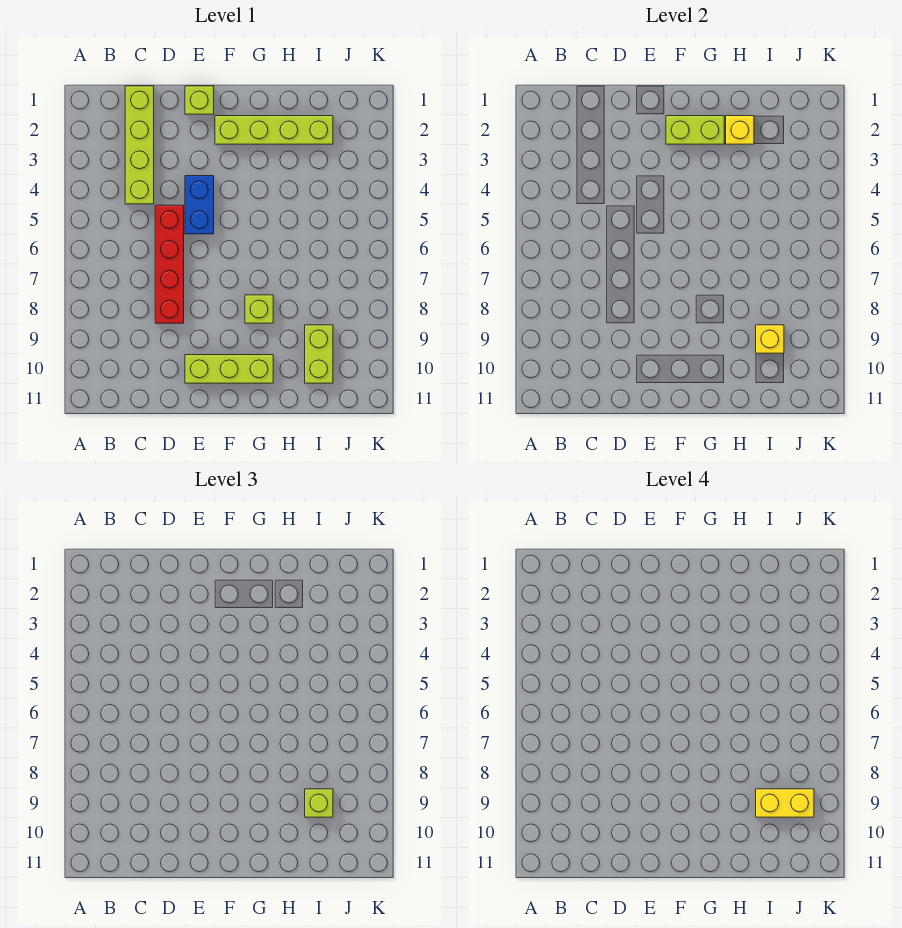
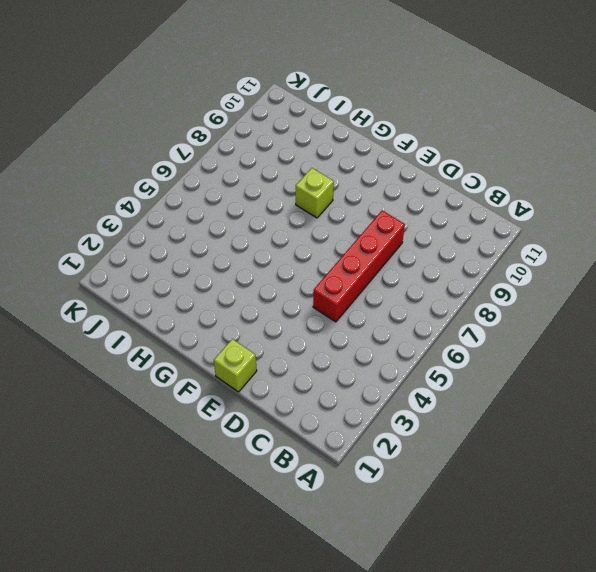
none -> lime 1x4 brick [125,86,154,204]
none -> blue 1x2 brick [185,176,214,234]
none -> lime 1x3 brick [185,355,273,383]

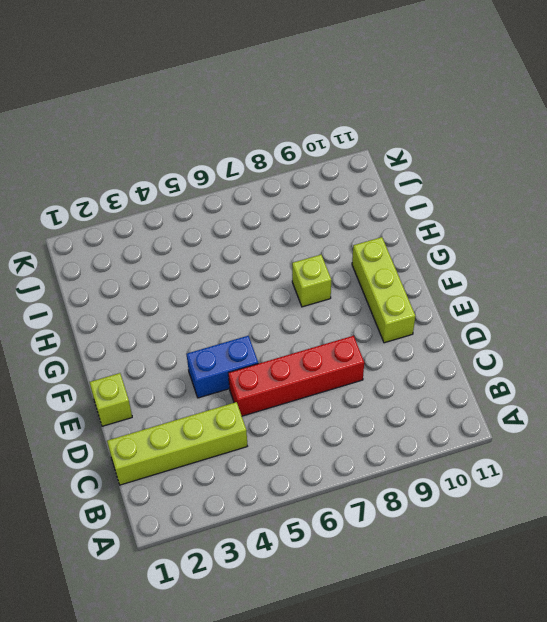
none -> lime 1x4 brick [215,116,333,144]
none -> lime 1x2 brick [305,325,333,383]
none -> lime 1x2 brick [666,116,724,144]

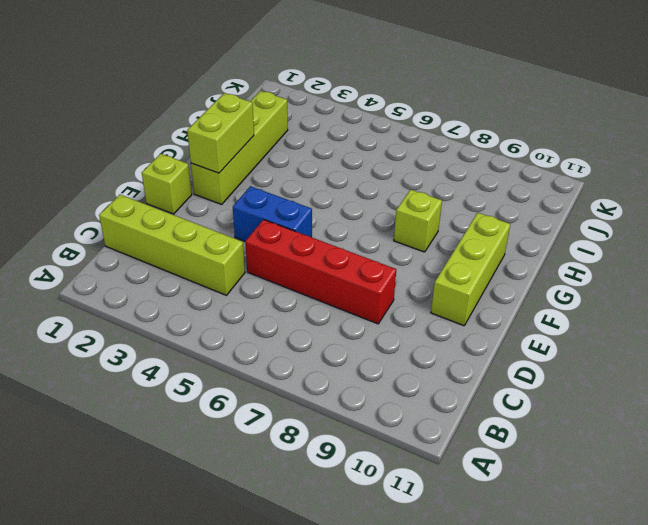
none -> lime 1x2 brick [305,325,333,383]
none -> yellow 1x1 brick [726,116,754,144]
none -> yellow 1x1 brick [756,325,784,353]

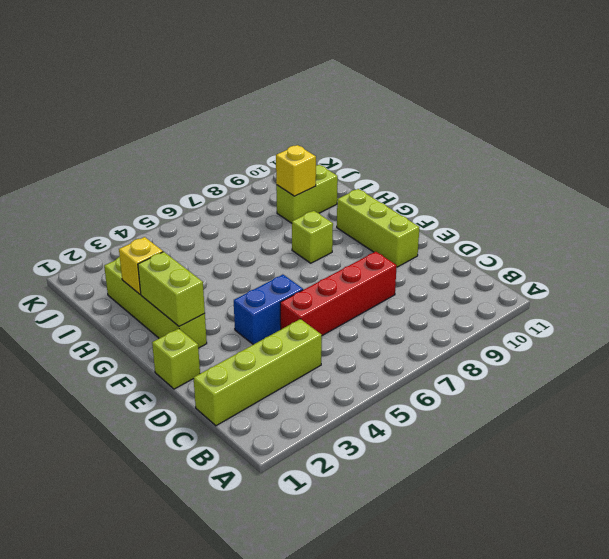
none -> lime 1x1 brick [305,789,333,817]
none -> yellow 1x2 brick [756,789,814,817]

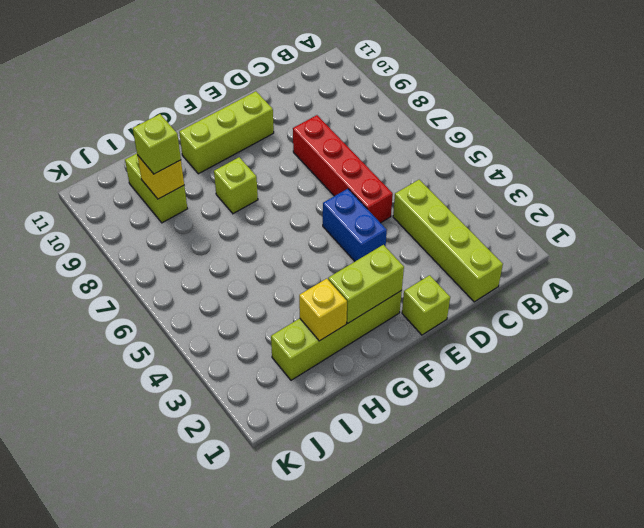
none -> yellow 1x2 brick [756,789,814,817]

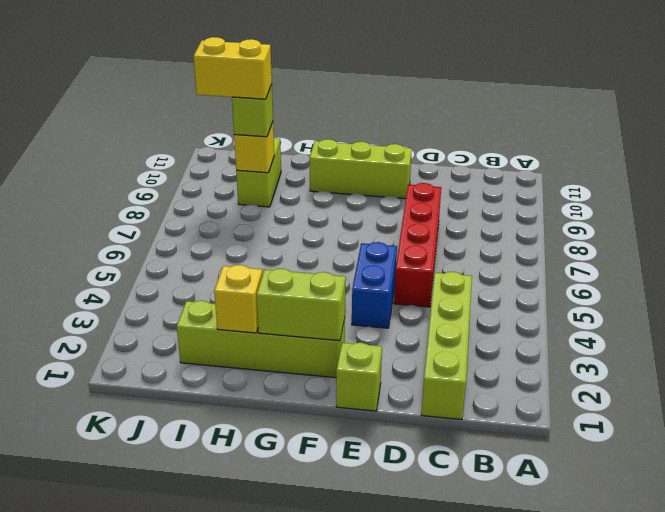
none -> lime 1x1 brick [245,295,273,323]

